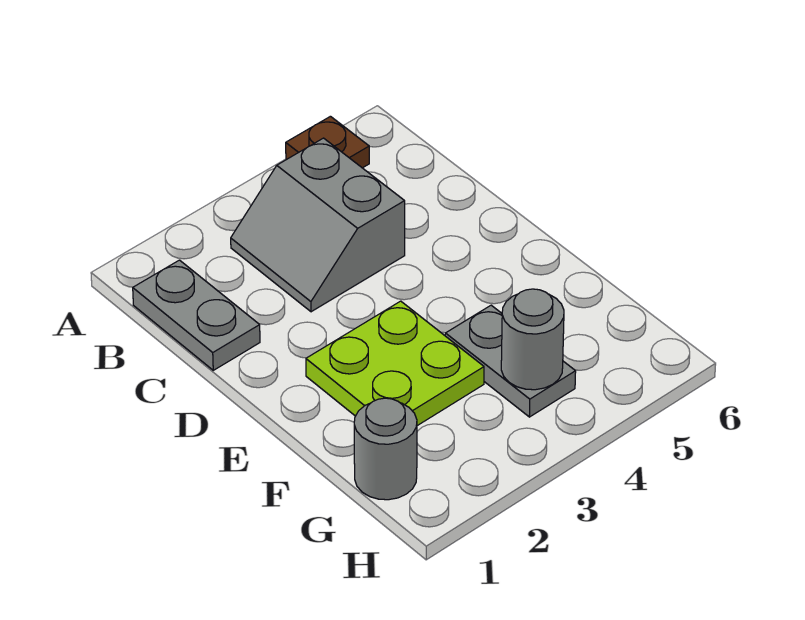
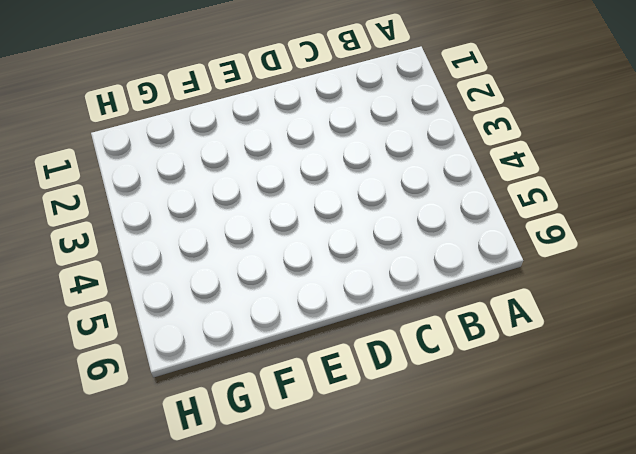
none -> brown 1x1 plate [286,116,369,168]
none -> grey 1x2 plate [133,260,260,370]

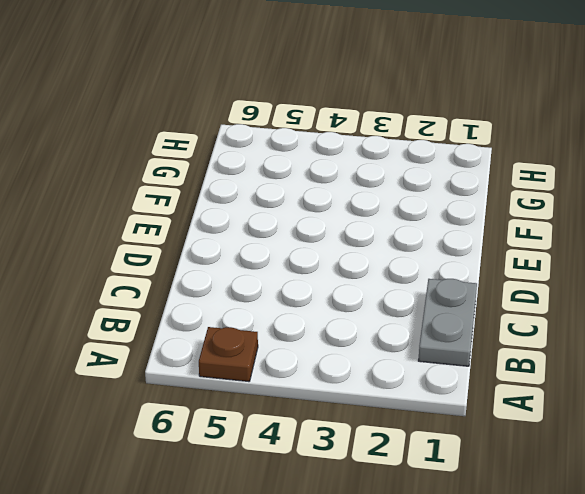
none -> grey 2x2 slope [231,138,405,312]
none -> lime 2x2 plate [306,301,484,426]

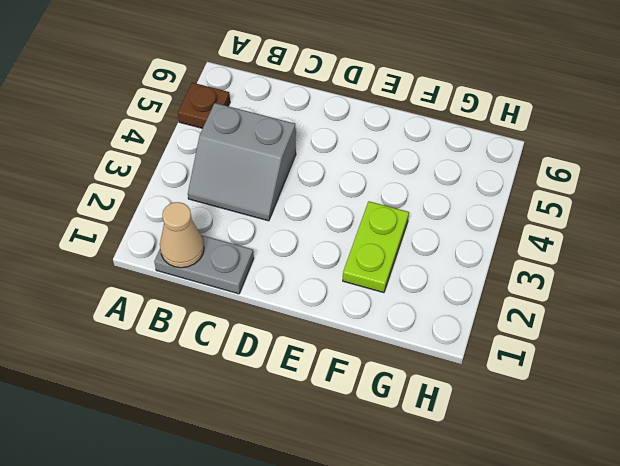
tan 1x1 cone [160,202,204,268] -> none
lime 1x2 plate [343,201,409,293] -> lime 2x2 plate [306,301,484,426]
none -> grey 1x2 plate [445,305,576,417]
none -> grey 1x1 round brick [354,398,417,500]

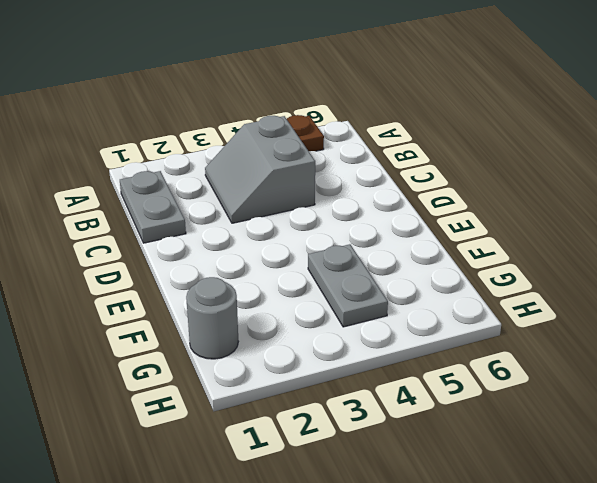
none -> lime 2x2 plate [306,301,484,426]
none -> grey 1x1 round brick [501,289,564,390]

